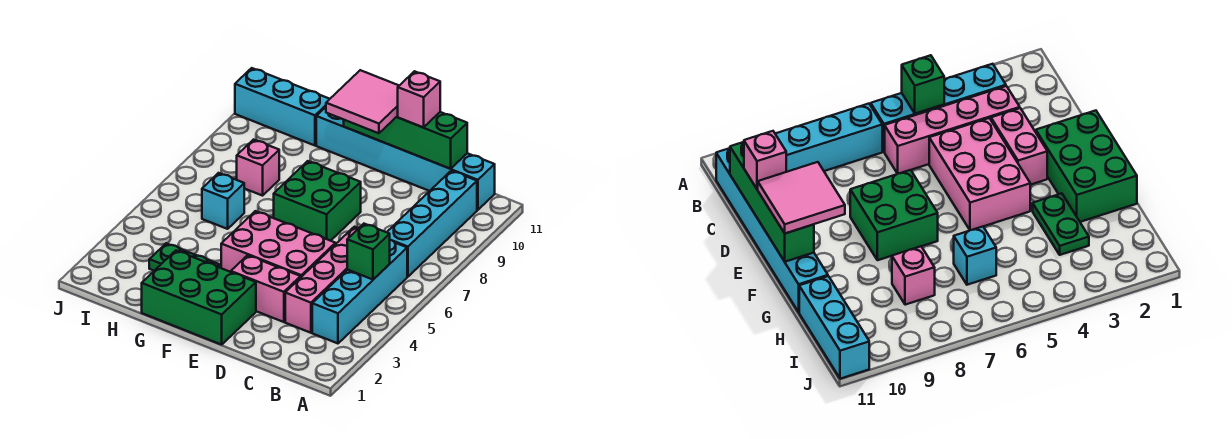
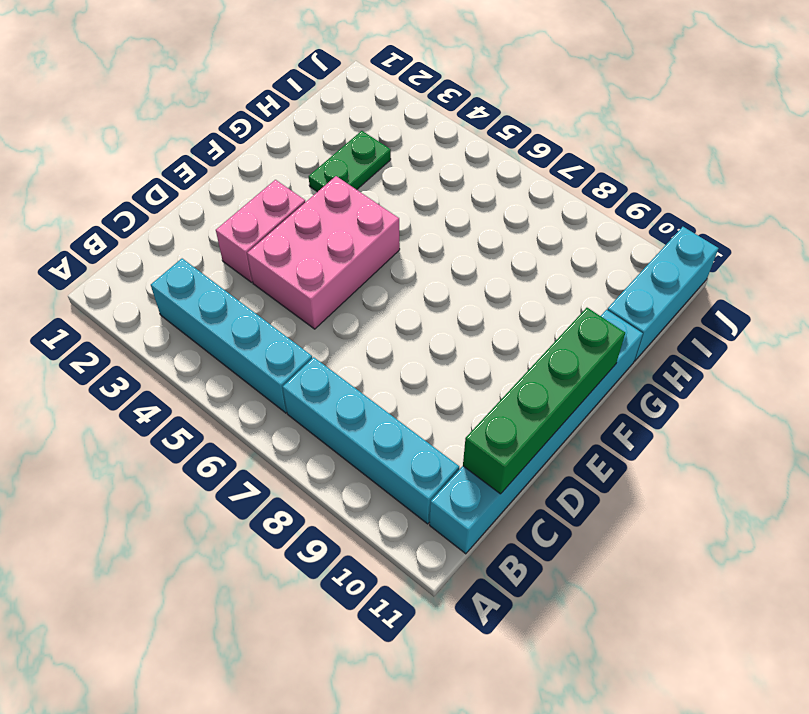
none -> pink 1x4 brick [285,227,359,333]
none -> green 2x3 brick [142,251,256,345]
none -> green 2x2 brick [274,161,361,241]

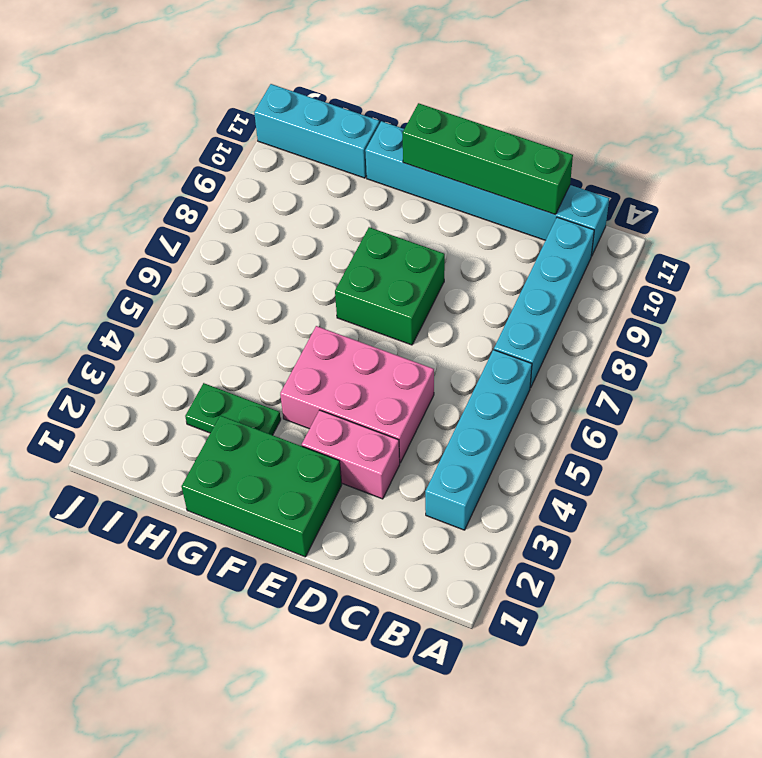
none -> pink 1x4 brick [285,227,359,333]
none -> cyan 1x1 brick [202,173,244,229]
none -> pink 1x1 brick [237,140,279,196]

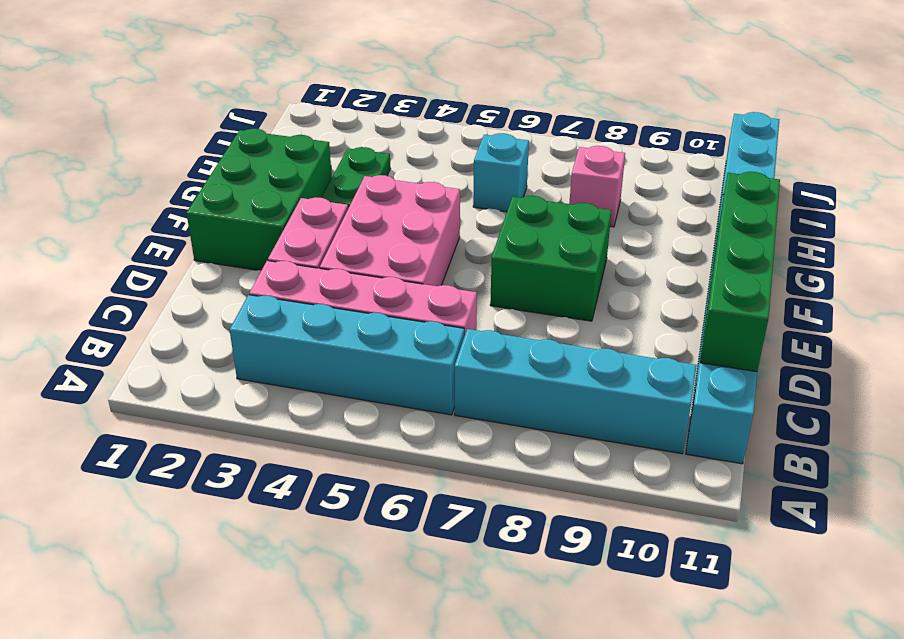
none -> green 1x1 brick [347,224,390,280]
none -> pink 1x1 brick [398,71,440,127]
none -> pink 2x2 tile [326,70,399,133]

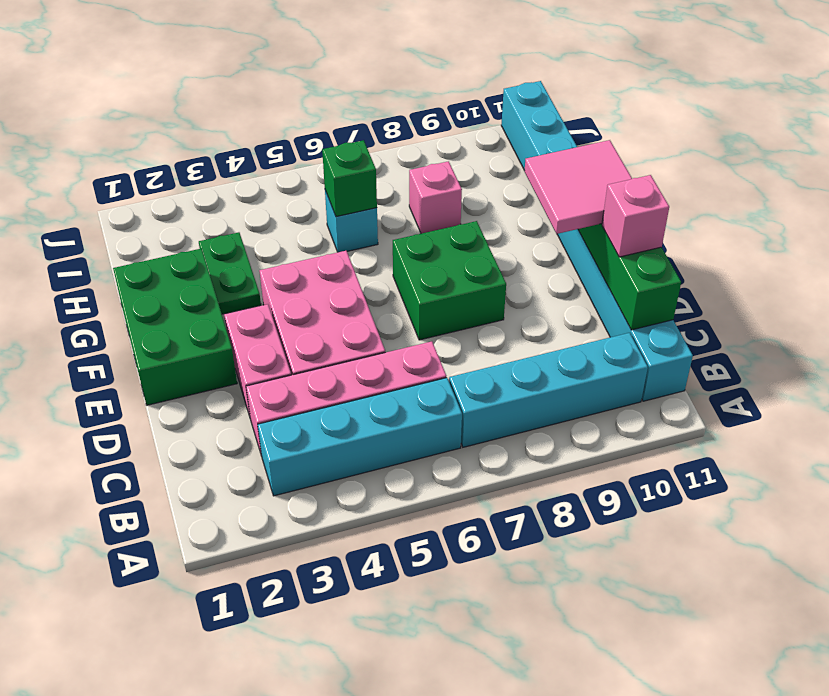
green 1x1 brick [322,140,377,217] -> green 1x1 brick moved to [347,224,390,280]

